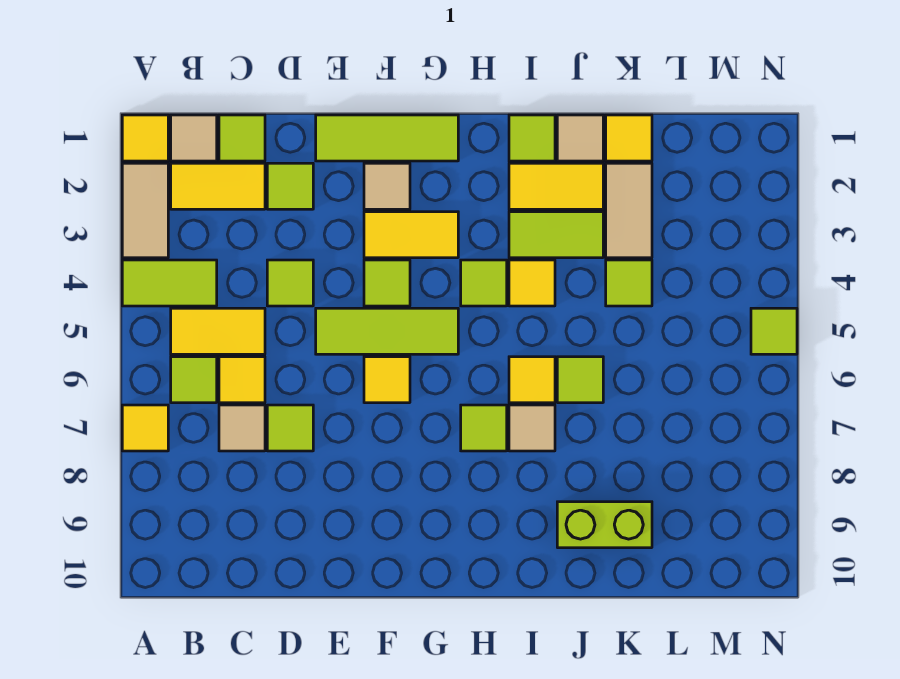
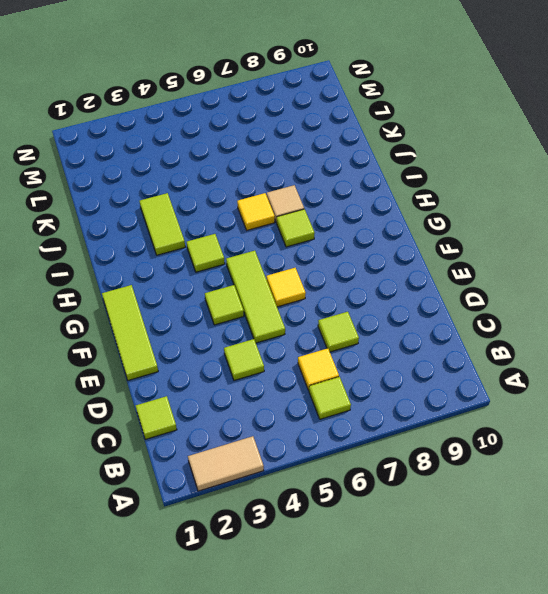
none -> yellow 1x1 tile [122,115,168,161]
none -> lime 1x2 tile [122,260,217,306]
none -> yellow 1x1 tile [122,405,168,451]
none -> tan 1x1 tile [171,115,217,161]

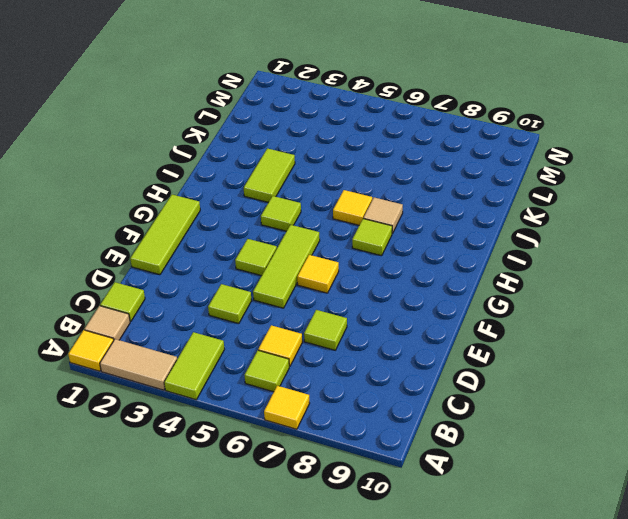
none -> yellow 1x2 tile [171,163,265,209]
none -> yellow 1x2 tile [171,308,265,354]
none -> tan 1x1 tile [219,405,265,451]
none -> lime 1x1 tile [267,163,313,209]

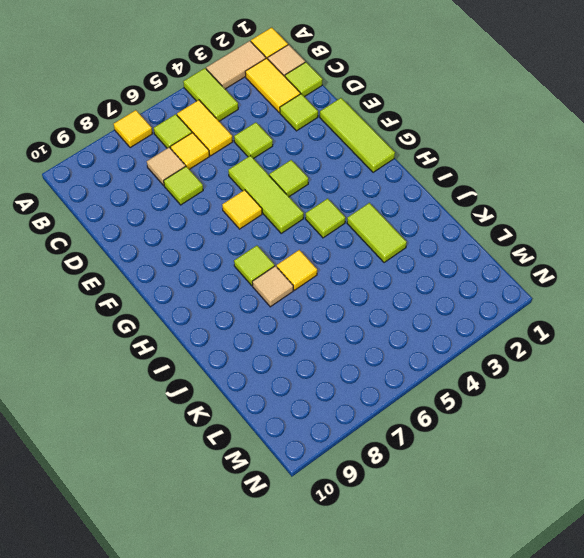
none -> tan 1x1 tile [364,163,410,209]
none -> yellow 1x2 tile [364,212,458,258]
none -> lime 1x1 tile [509,115,555,161]
none -> yellow 1x2 tile [509,163,603,209]

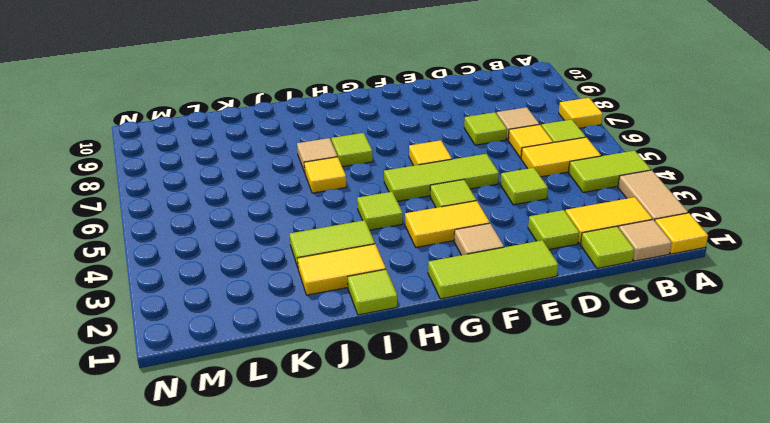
none -> yellow 1x1 tile [509,260,555,306]
none -> tan 1x1 tile [557,115,603,161]
none -> lime 1x1 tile [557,357,603,403]
none -> lime 1x2 brick [557,502,652,548]

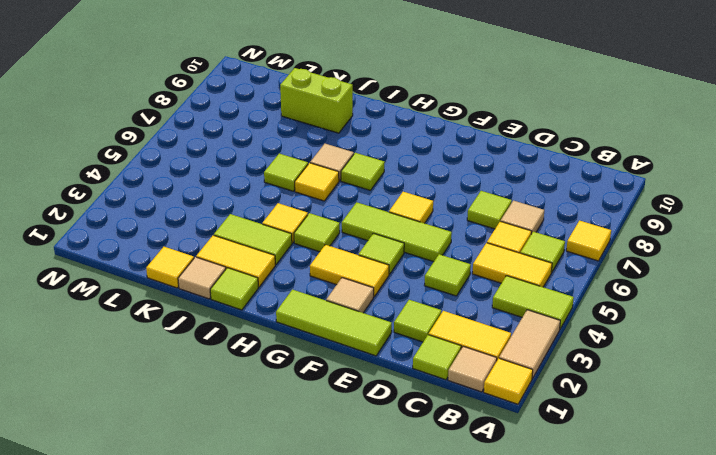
none -> tan 1x2 tile [606,163,652,258]
none -> lime 1x1 tile [606,260,652,306]
none -> lime 1x1 tile [751,308,797,354]

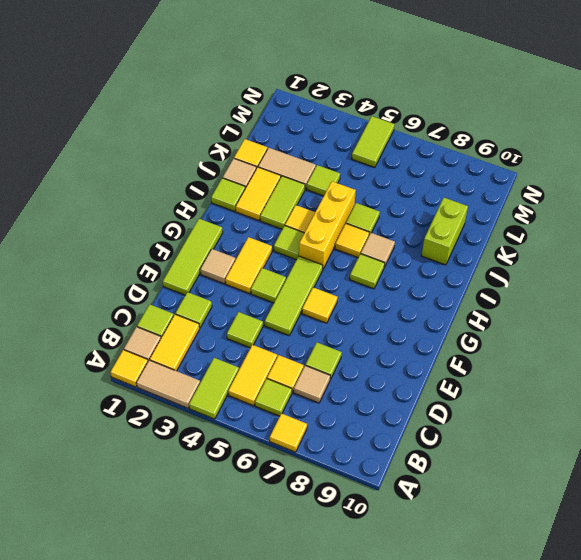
yellow 1x3 brick [299,181,356,269] -> none
lime 1x2 tile [352,116,395,167] -> lime 1x1 tile [751,308,797,354]

